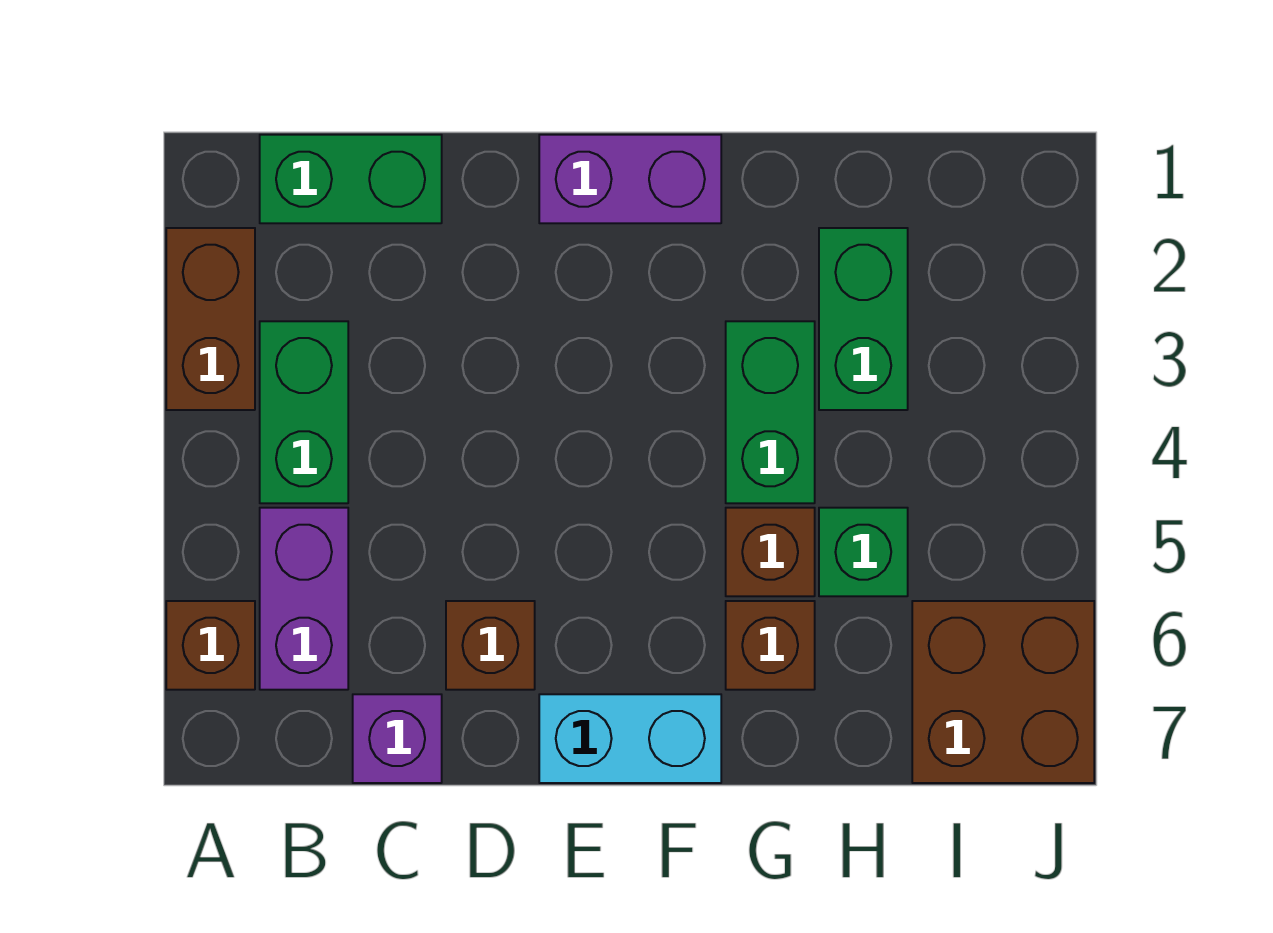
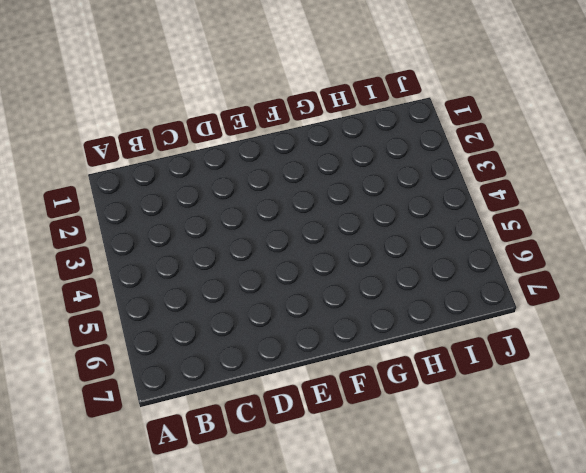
none -> brown 1x2 brick [166,228,255,410]
none -> brown 1x1 brick [166,601,255,690]
none -> green 1x2 brick [260,135,442,223]

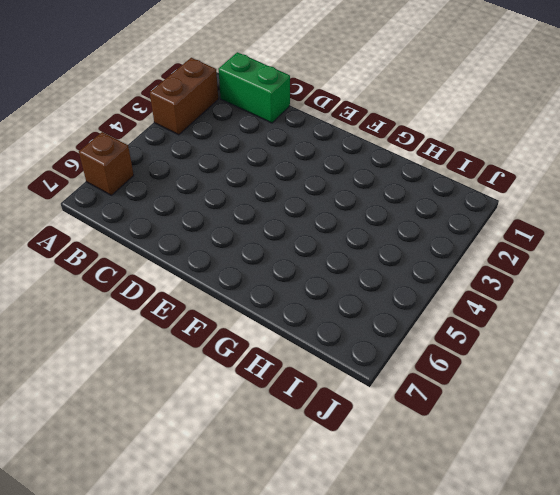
none -> green 1x2 brick [260,321,348,503]
none -> purple 1x2 brick [260,508,348,690]
none -> purple 1x1 brick [353,694,442,783]

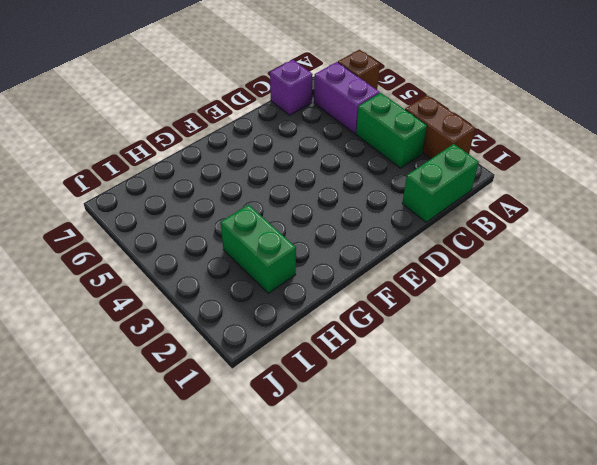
none -> brown 1x1 brick [446,601,535,690]
none -> purple 1x2 brick [539,135,721,223]
none -> cyan 1x2 brick [539,694,721,783]

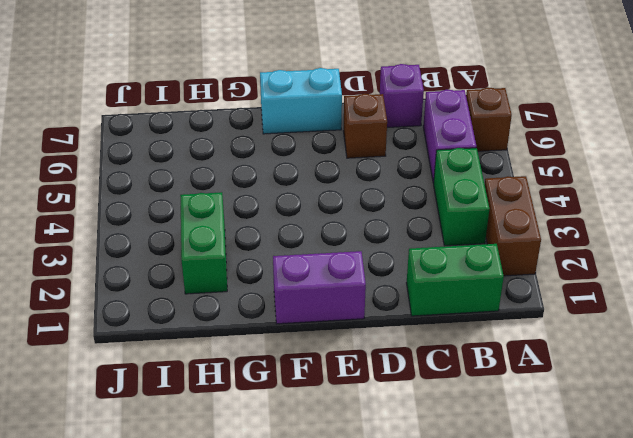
none -> green 1x2 brick [726,321,815,503]
none -> brown 1x1 brick [726,508,815,596]
none -> brown 1x1 brick [726,601,815,690]

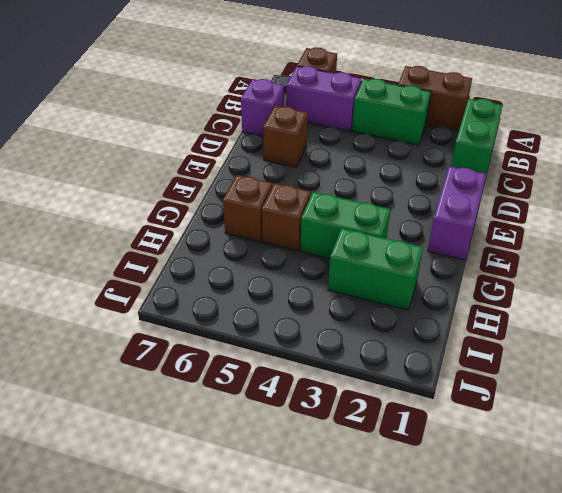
none -> cyan 1x2 brick [539,694,721,783]
none -> green 1x1 brick [819,508,908,596]
none -> brown 2x2 brick [912,601,1094,783]

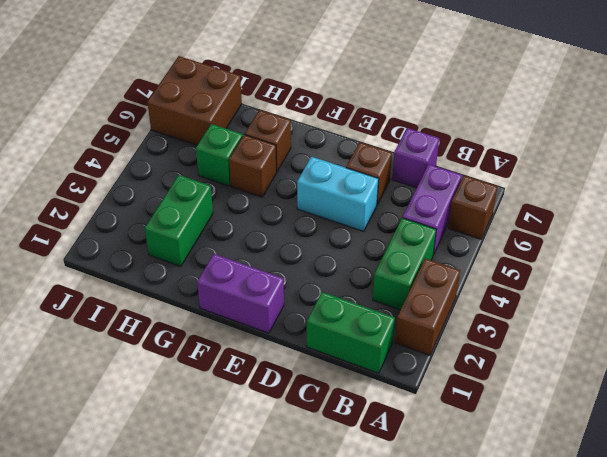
cyan 1x2 brick [297,157,378,231] -> cyan 1x2 brick moved to [539,694,721,783]
none -> green 1x2 brick [726,321,815,503]

